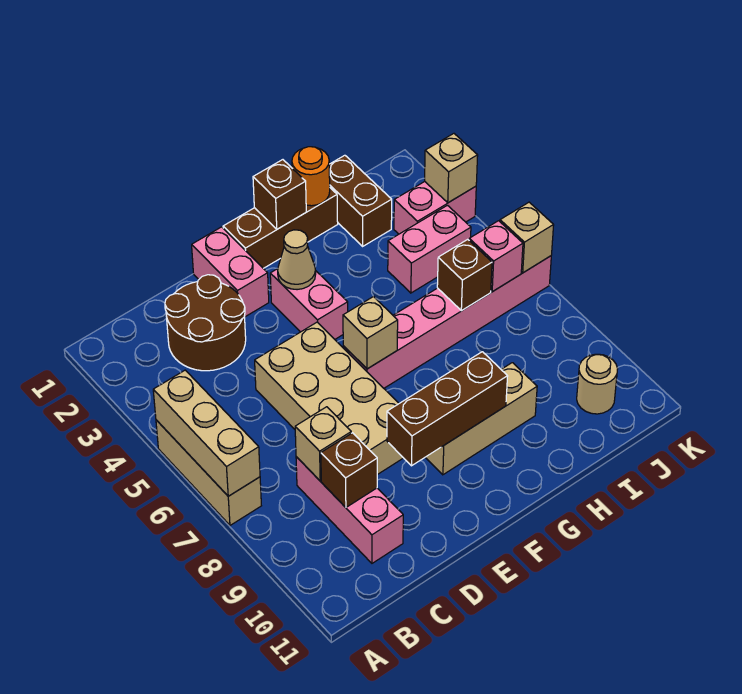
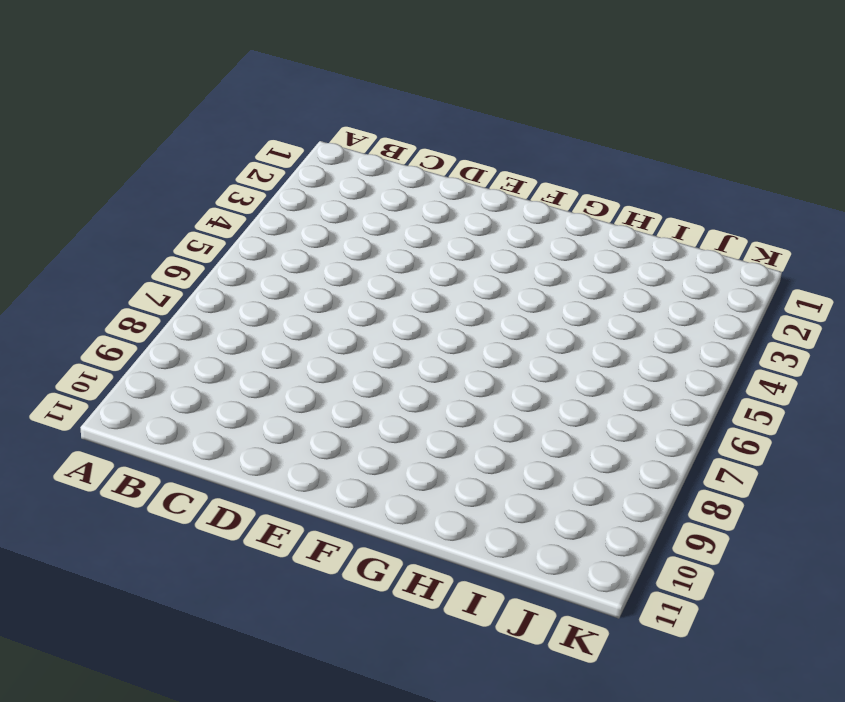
none -> tan 1x3 brick [156,420,261,525]
none -> brown 2x2 round brick [165,275,246,371]
none -> pink 1x3 brick [296,457,403,563]

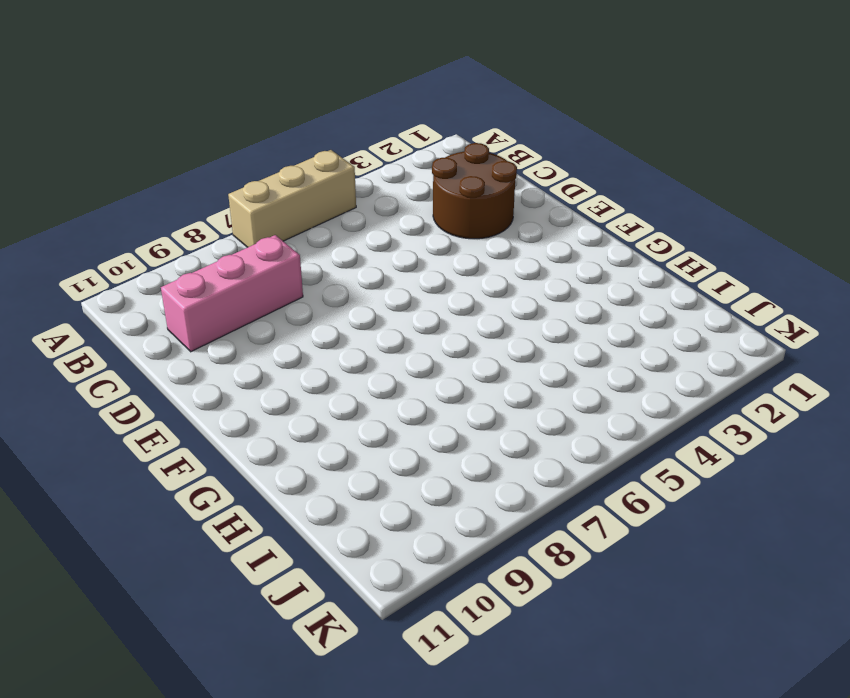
none -> tan 2x4 brick [255,322,403,475]
none -> pink 1x2 brick [192,227,269,317]
none -> brown 1x3 brick [223,188,338,268]

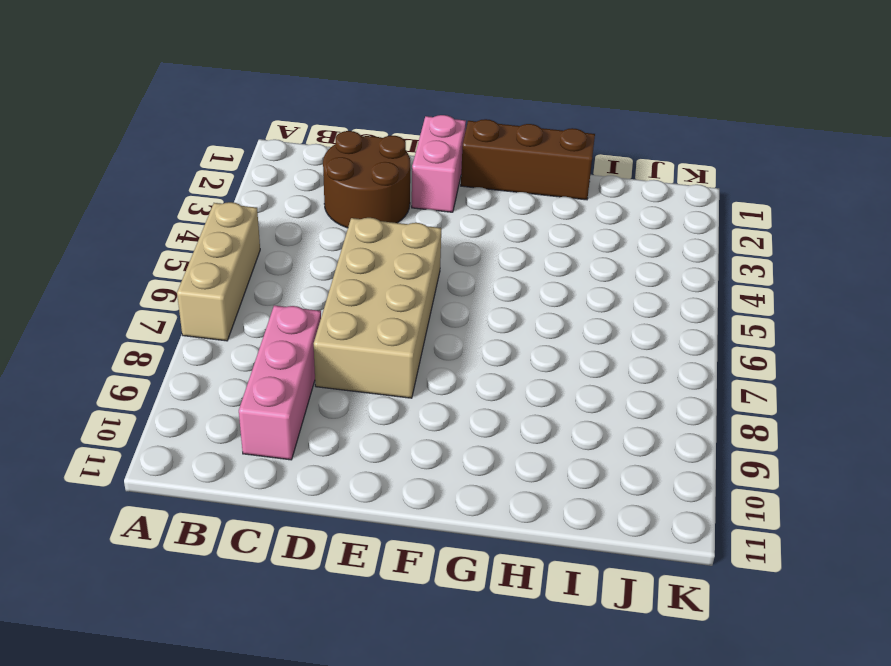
none -> pink 1x2 brick [270,269,348,339]
none -> pink 1x6 brick [343,256,551,388]
none -> tan 1x3 brick [425,363,537,475]

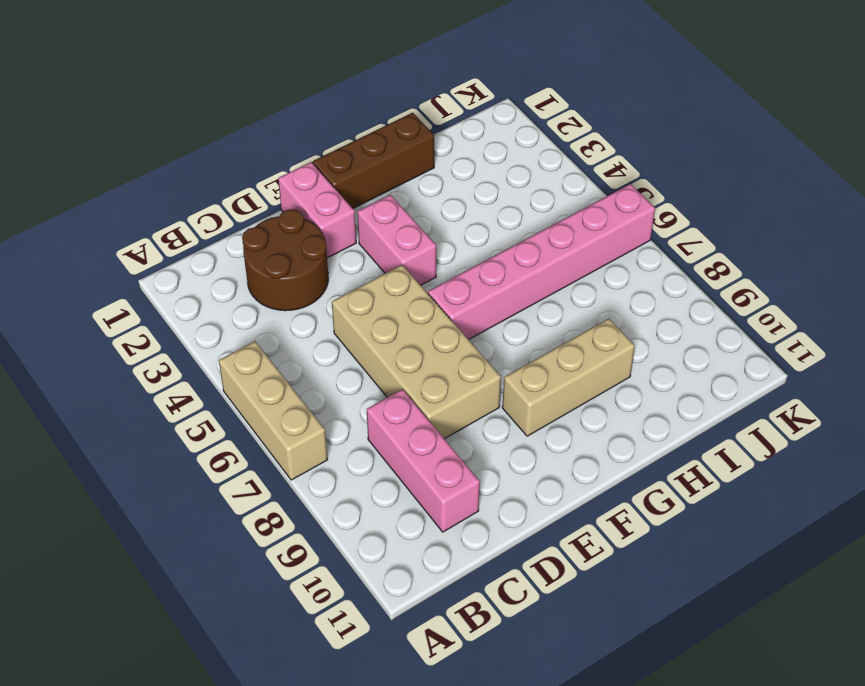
none -> brown 1x2 brick [329,155,392,246]
none -> pink 1x2 brick [388,205,471,293]
none -> pink 1x2 brick [394,182,476,234]

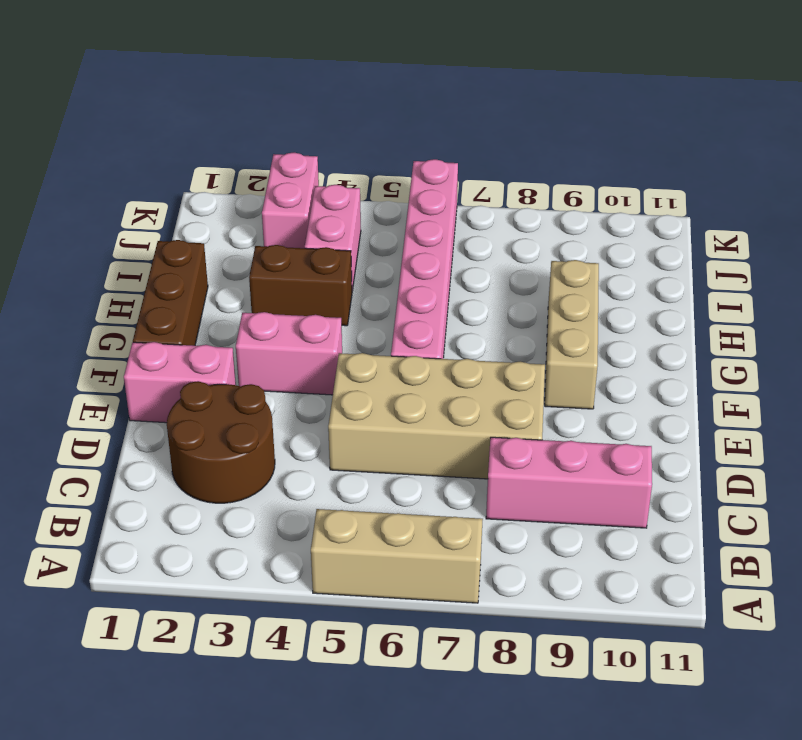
brown 1x2 brick [249,245,352,326] -> brown 1x2 brick moved to [329,155,392,246]
none -> tan 1x1 round brick [577,354,618,414]
none -> tan 1x3 brick [153,370,260,496]
none -> tan 1x1 brick [295,407,351,481]

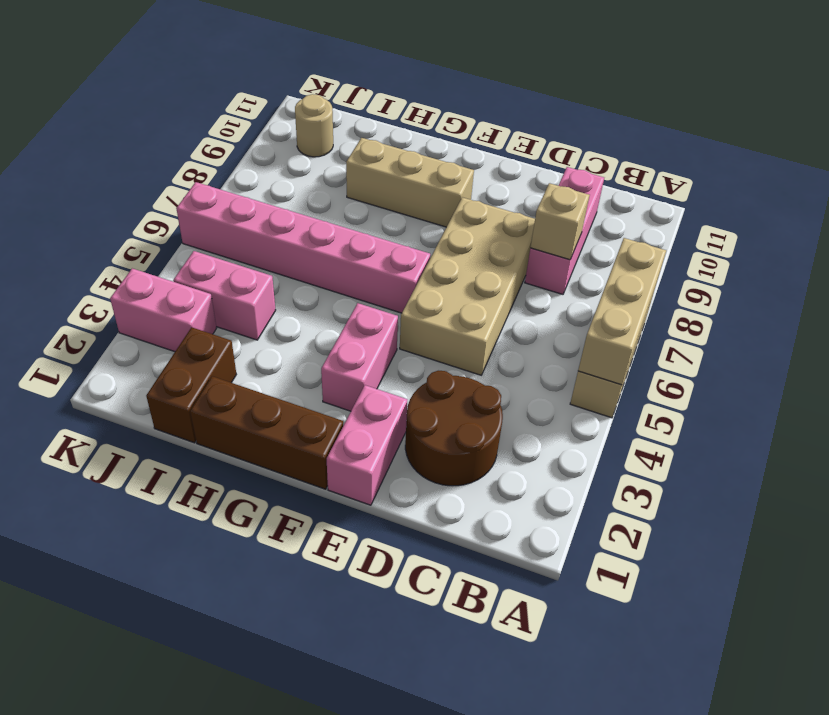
none -> brown 1x1 brick [321,433,377,507]
none -> brown 1x3 brick [387,352,508,466]
none -> tan 1x1 cone [278,230,316,290]

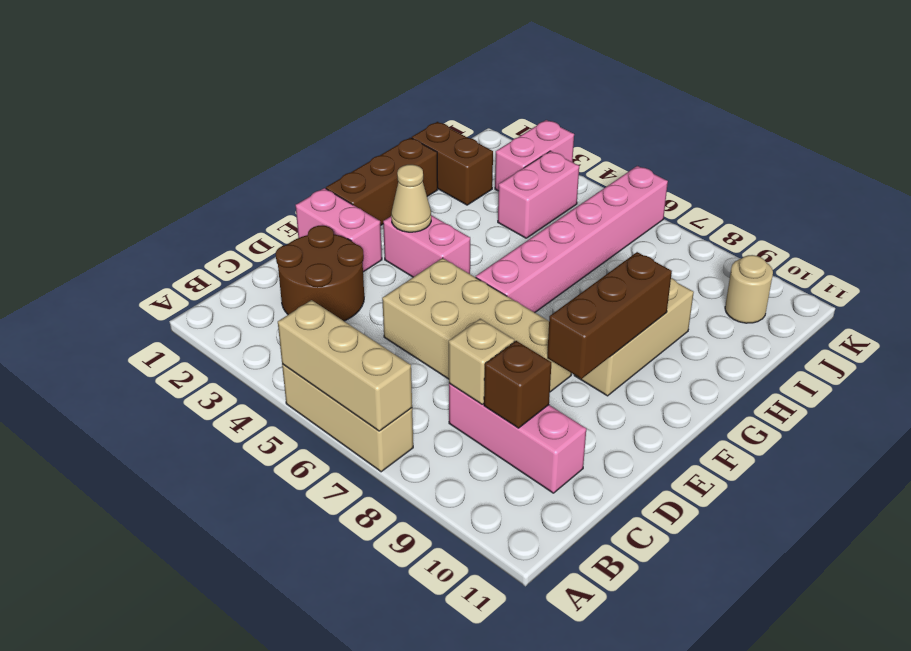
none -> tan 1x1 brick [343,296,398,369]
none -> brown 1x1 brick [253,160,306,229]
none -> orange 1x1 round brick [292,147,330,206]

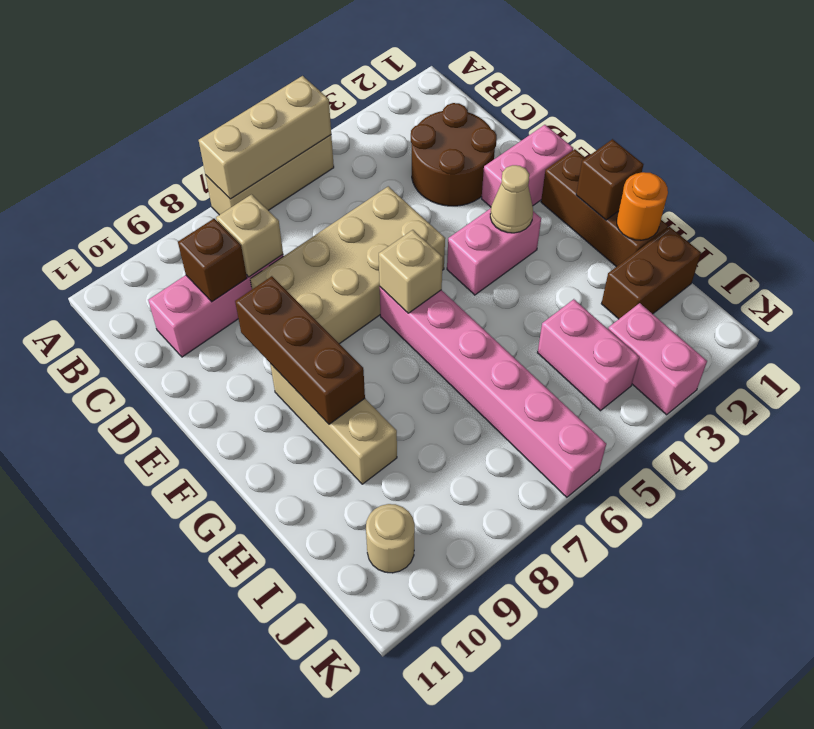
none -> brown 1x1 brick [437,239,492,311]
none -> pink 1x1 brick [469,221,523,292]
none -> tan 1x1 brick [425,134,478,203]

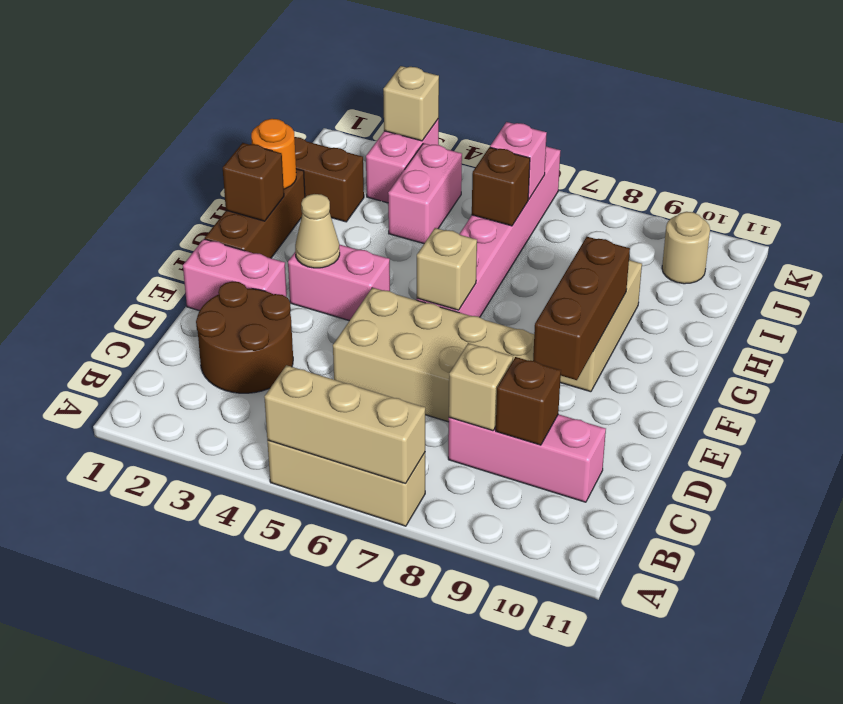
none -> tan 1x1 brick [500,202,554,273]

